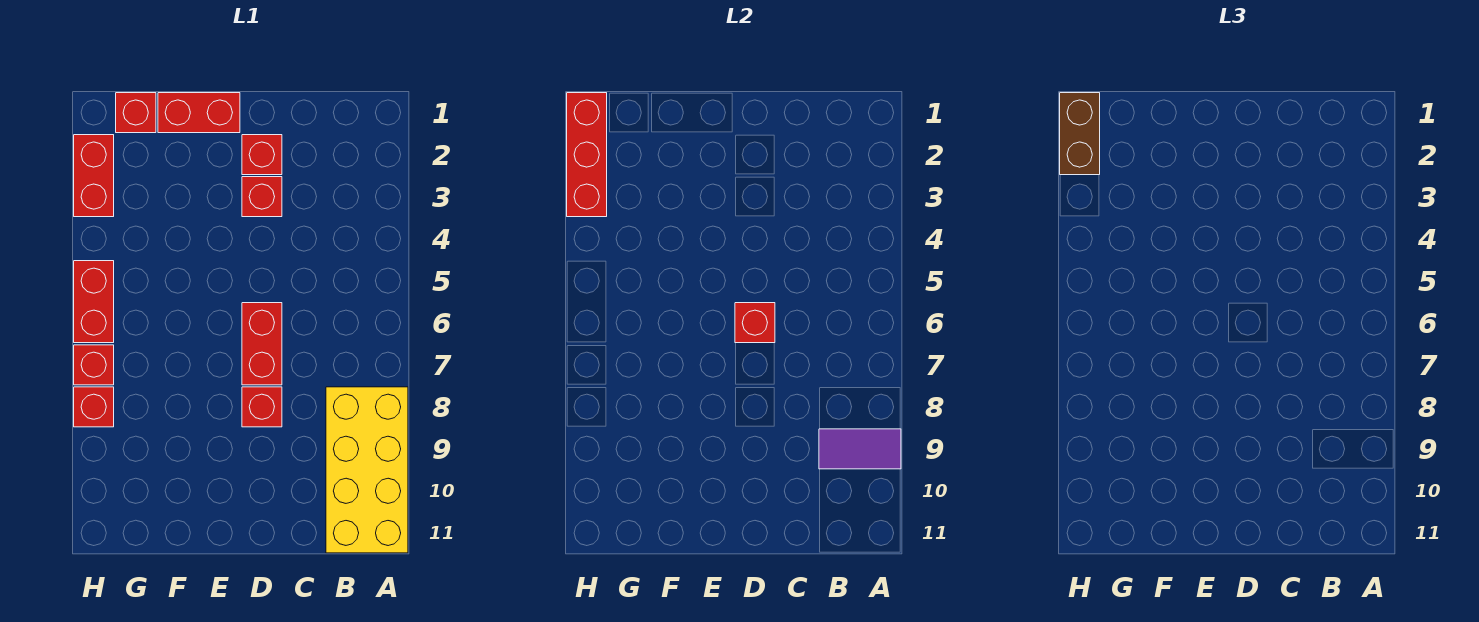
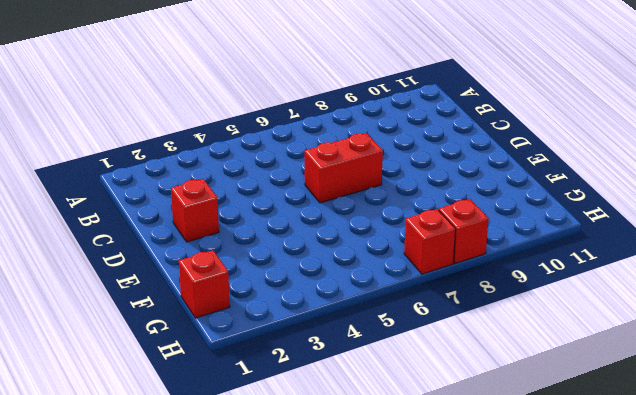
none -> yellow 2x4 brick [326,387,408,553]
none -> red 1x1 brick [242,177,282,217]
none -> red 1x1 brick [242,387,282,427]

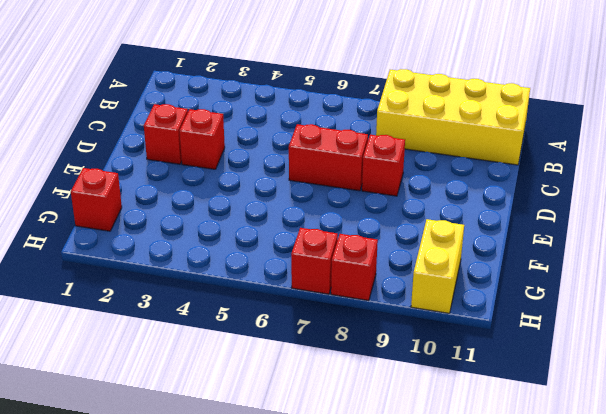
yellow 1x2 brick [411,219,464,313] -> none
none -> red 1x2 brick [158,93,240,133]
none -> red 1x2 brick [74,135,114,217]
none -> red 1x2 brick [74,261,114,343]

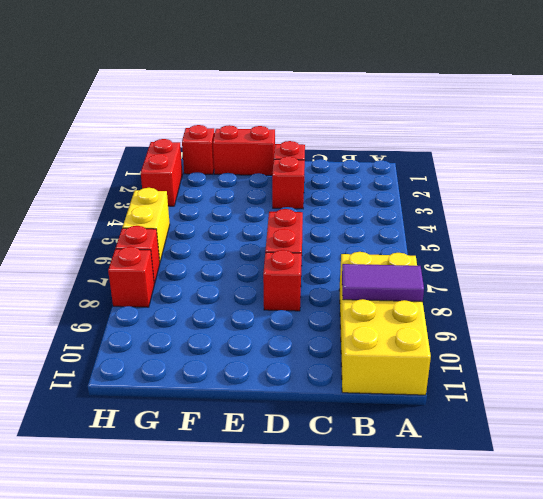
yellow 1x2 brick [122,188,170,261] -> red 1x2 brick [74,261,114,343]
none -> red 1x1 brick [735,303,775,343]
none -> red 1x3 brick [567,93,607,217]
none -> brown 1x2 brick [1060,93,1100,175]

